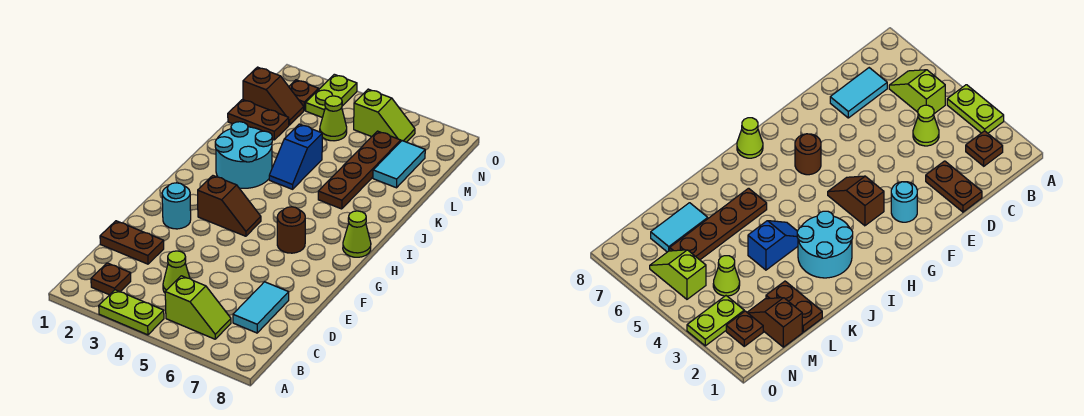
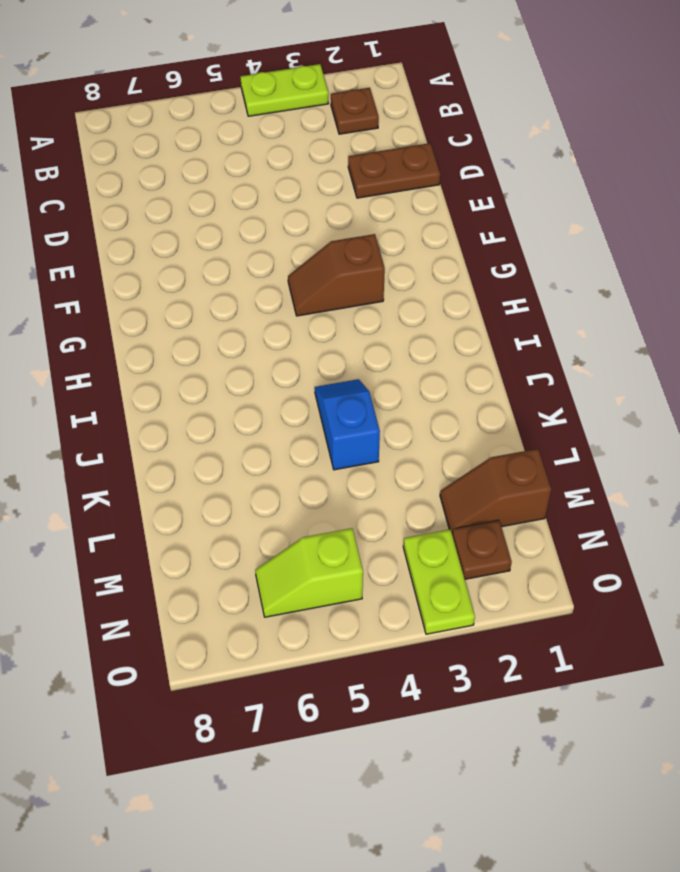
none -> lime 1x2 slope [165,276,231,339]
none -> lime 1x1 cone [163,251,190,293]
none -> cyan 1x2 tile [233,282,289,333]

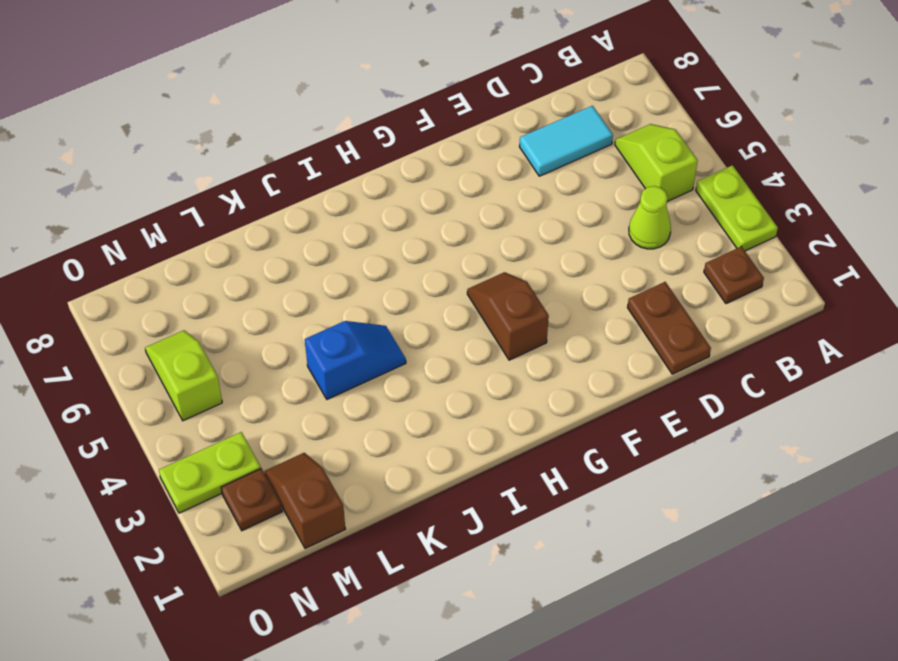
none -> cyan 1x1 round brick [162,183,191,229]
none -> brown 1x1 round brick [277,207,305,253]
none -> lime 1x1 cone [343,211,371,257]

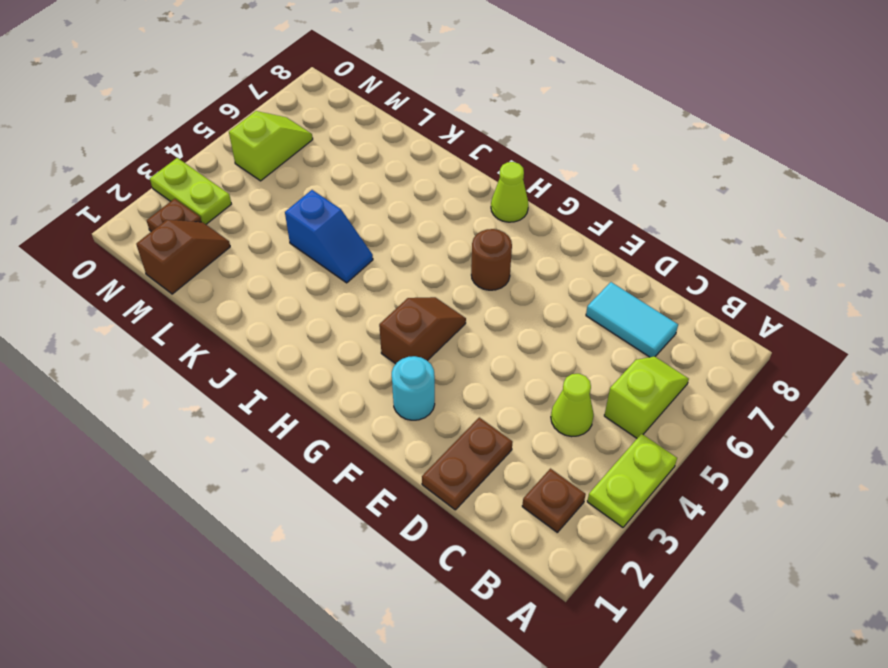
none -> cyan 2x2 round brick [215,122,272,188]
none -> brown 1x4 plate [318,131,401,209]
none -> brown 1x2 plate [228,100,289,140]

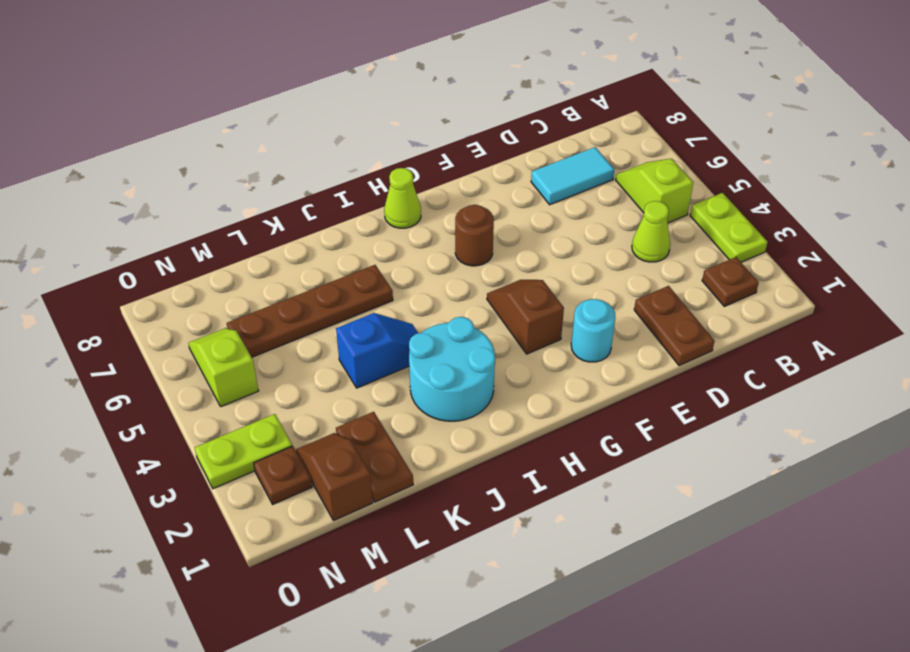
none -> cyan 1x2 tile [373,141,425,188]
none -> lime 1x1 cone [320,96,347,141]

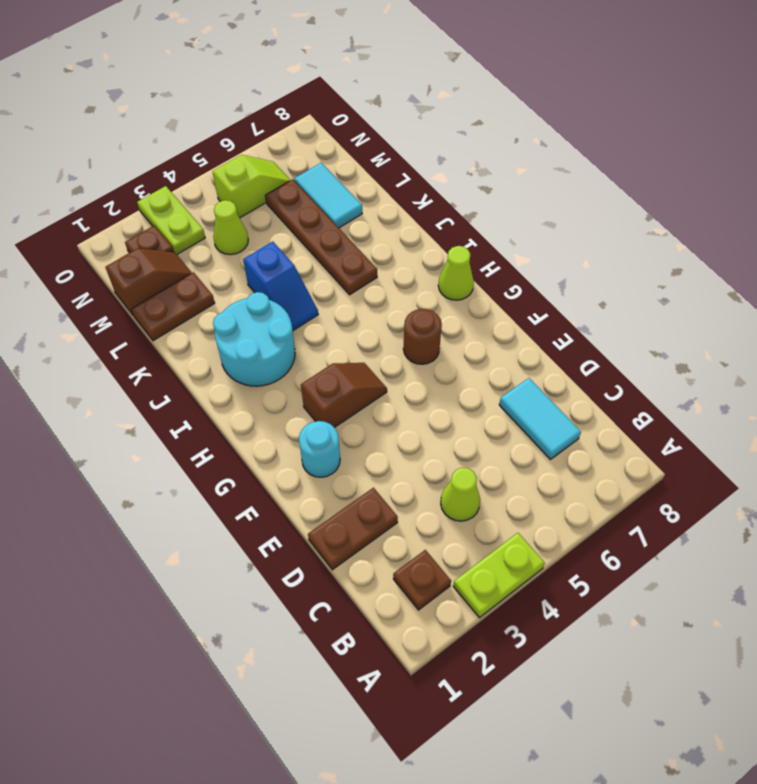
none -> lime 1x2 slope [165,276,231,339]

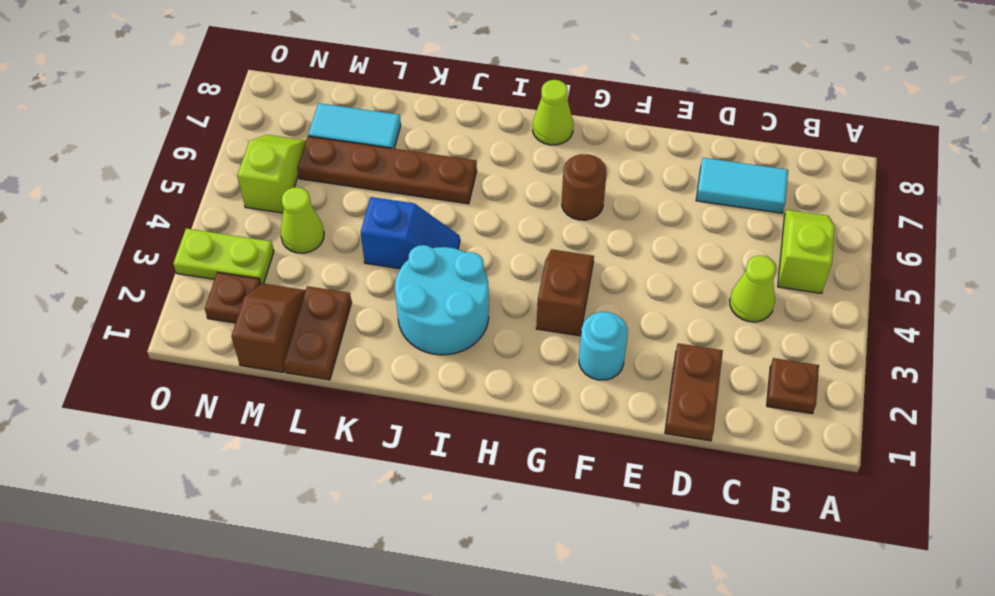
none -> lime 1x2 plate [99,290,164,335]

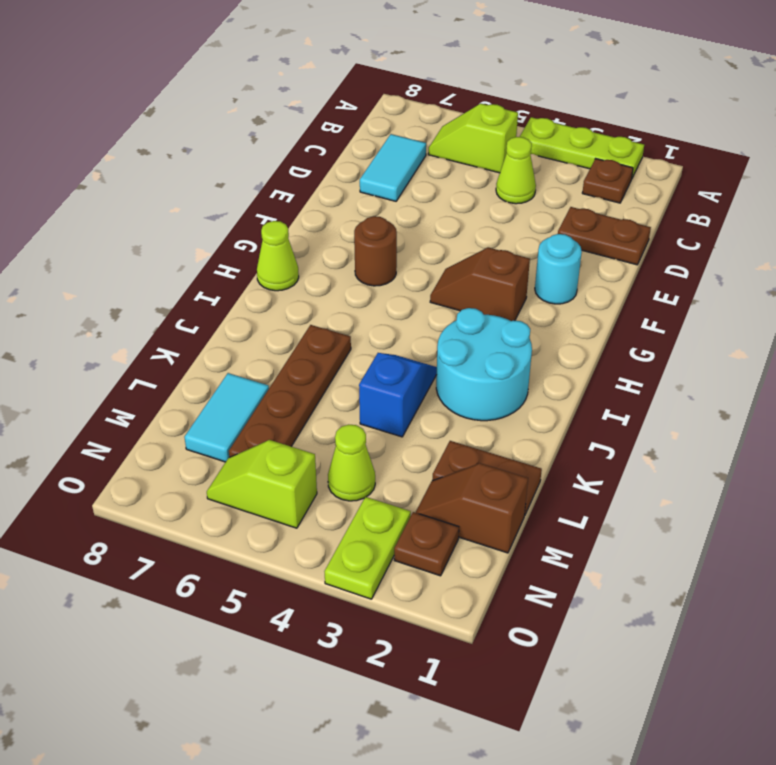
lime 1x3 plate [520,117,644,178] -> lime 1x2 plate [99,290,164,335]

